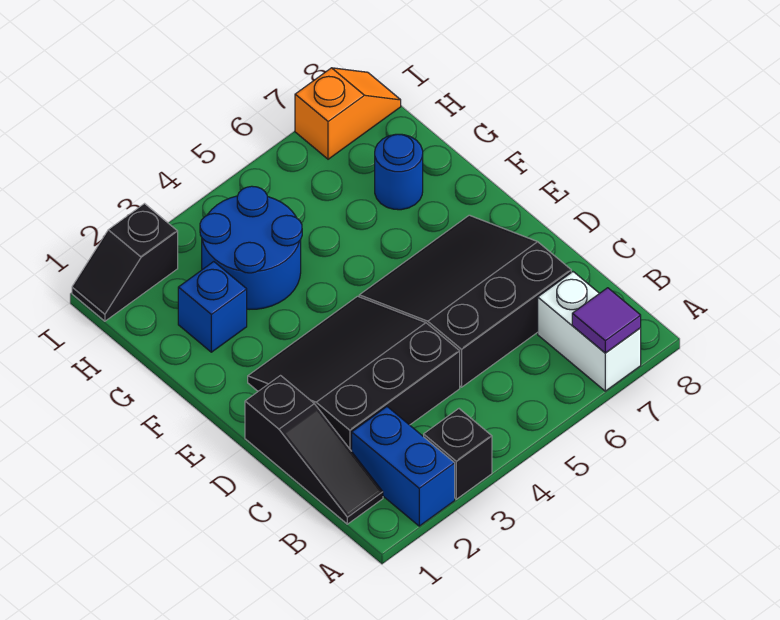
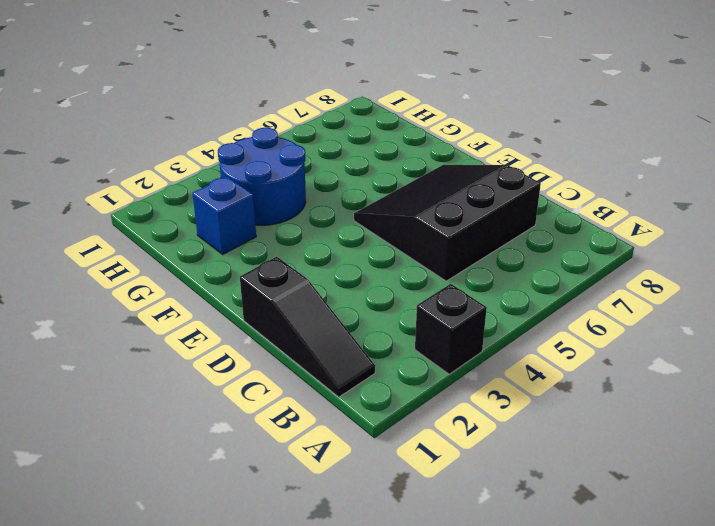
none -> blue 1x2 brick [352,407,455,526]
none -> white 1x2 brick [538,272,641,391]
none -> black 3x3 slope [248,296,460,451]

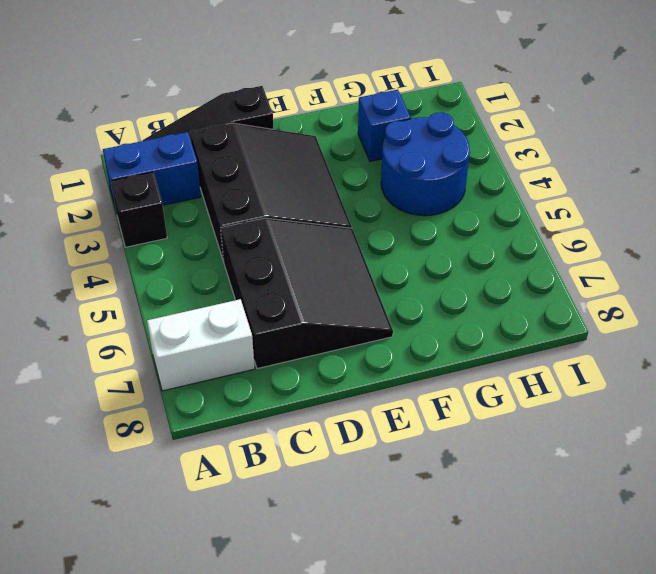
none -> blue 1x1 round brick [375,134,423,210]
none -> black 1x2 slope [72,204,178,321]
none -> orange 1x2 slope [295,68,401,159]

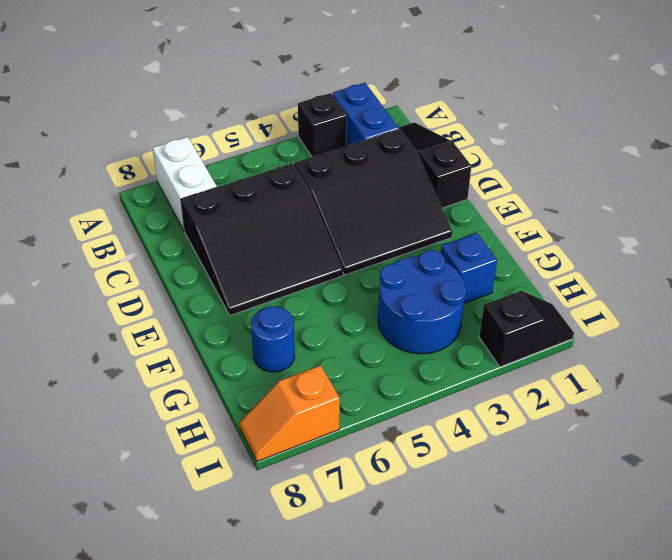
none -> purple 1x1 tile [572,288,641,353]

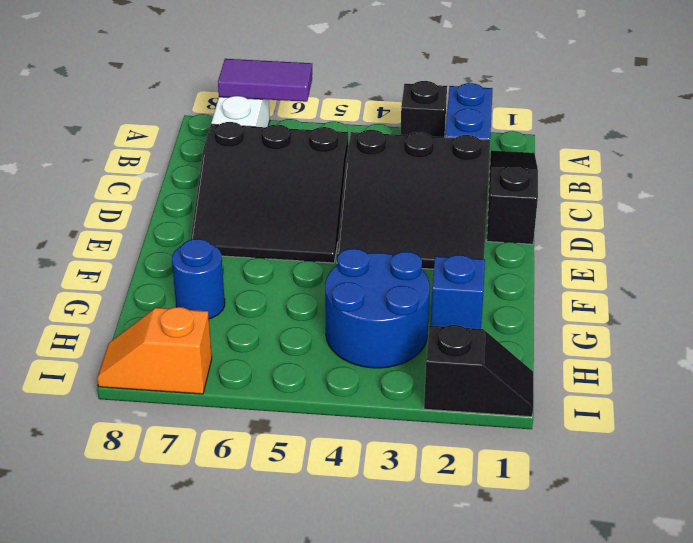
purple 1x2 tile [218,59,312,102] -> purple 1x1 tile [572,288,641,353]

